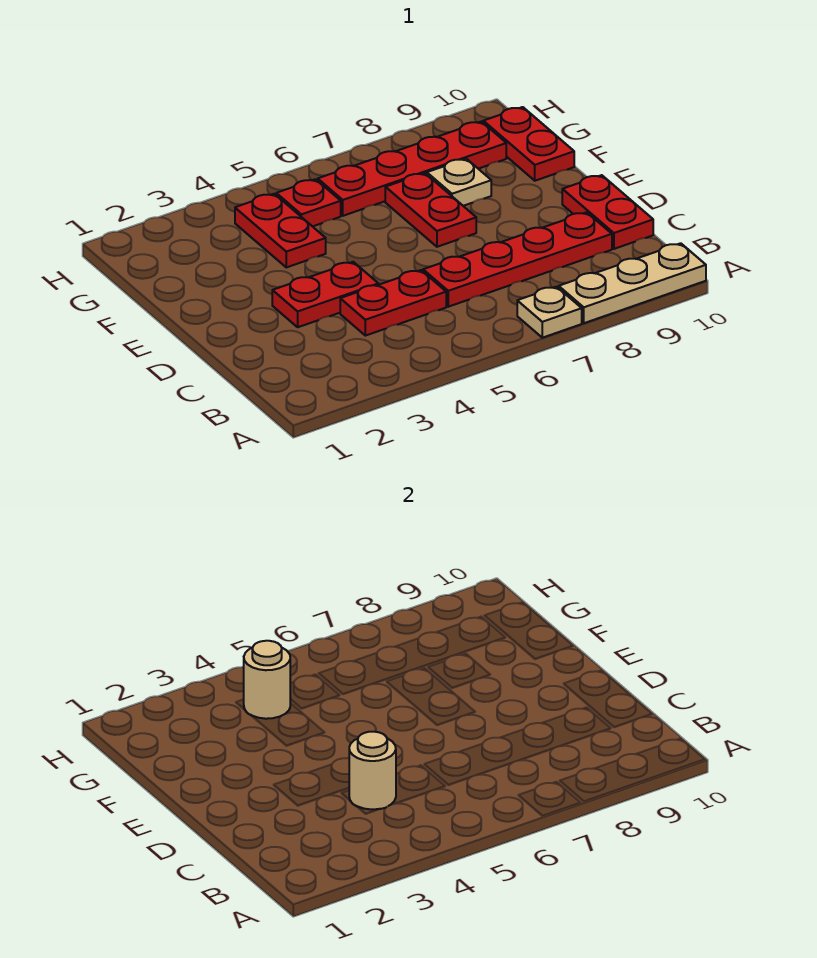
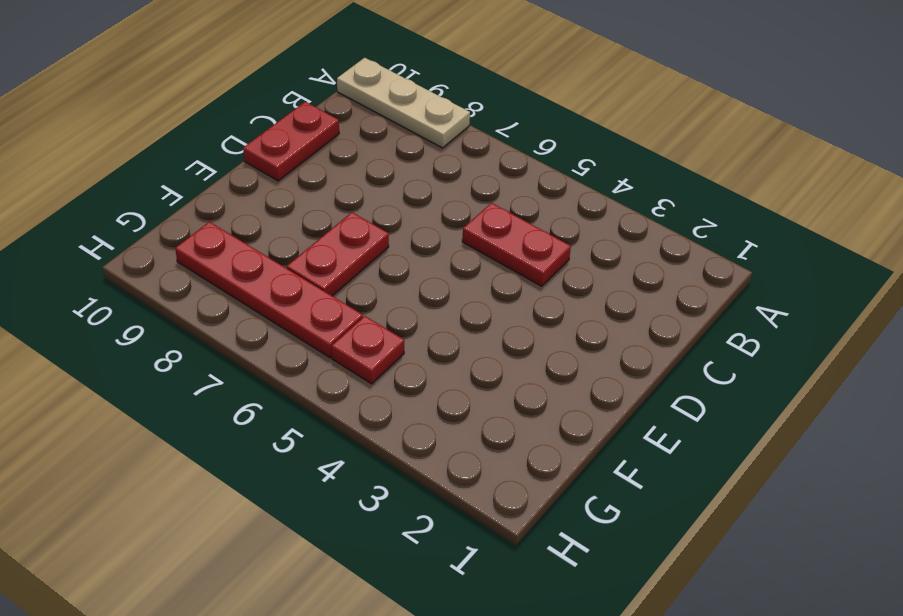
none -> tan 1x1 plate [517,287,582,338]
none -> red 1x4 plate [423,212,612,307]
none -> red 1x2 plate [272,262,378,327]

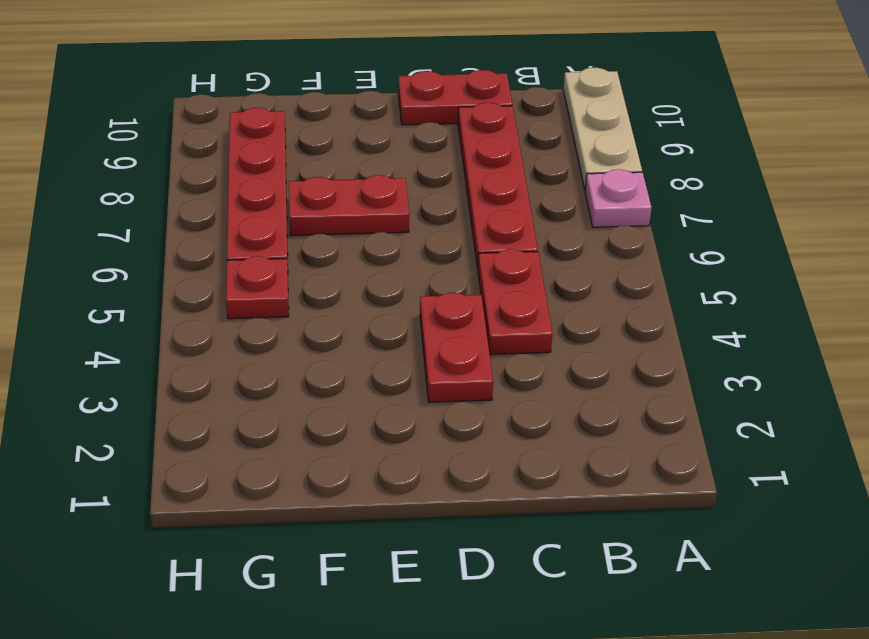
pink 1x1 plate [585,169,652,227] -> tan 1x1 plate [517,287,582,338]
none -> red 1x2 plate [235,194,326,267]
none -> tan 1x1 plate [427,159,491,206]
none -> red 1x2 plate [483,107,574,181]

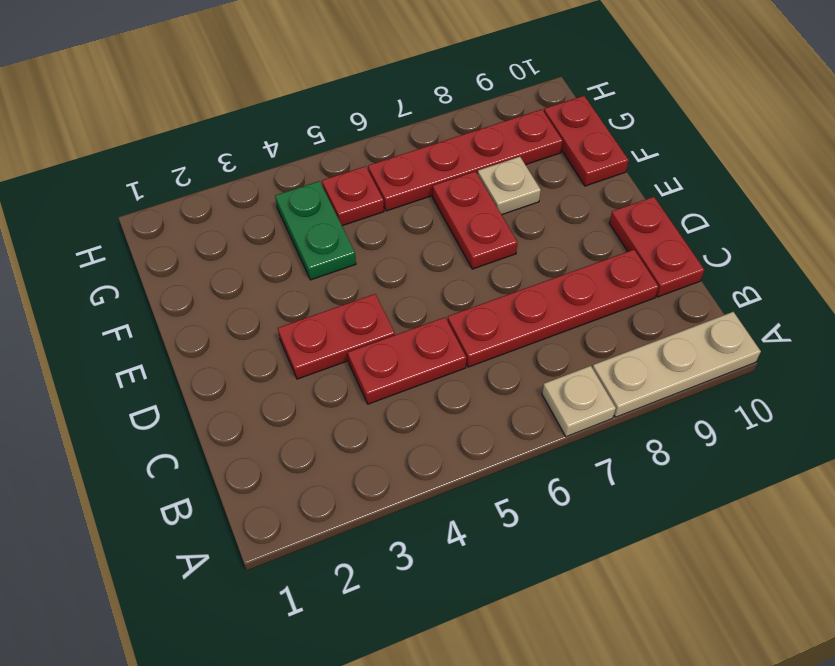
green 1x2 plate [275,181,356,280] -> red 1x2 plate [235,194,326,267]
none -> tan 1x1 round brick [349,732,396,809]
none -> tan 1x1 round brick [244,641,290,719]

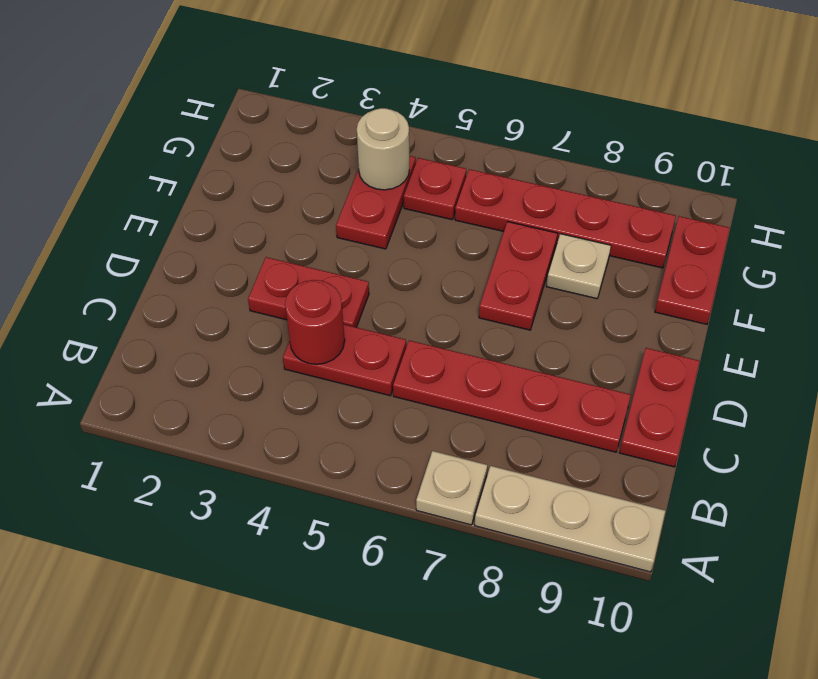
red 1x1 round brick [285,280,345,364] -> tan 1x1 round brick [349,732,396,809]

